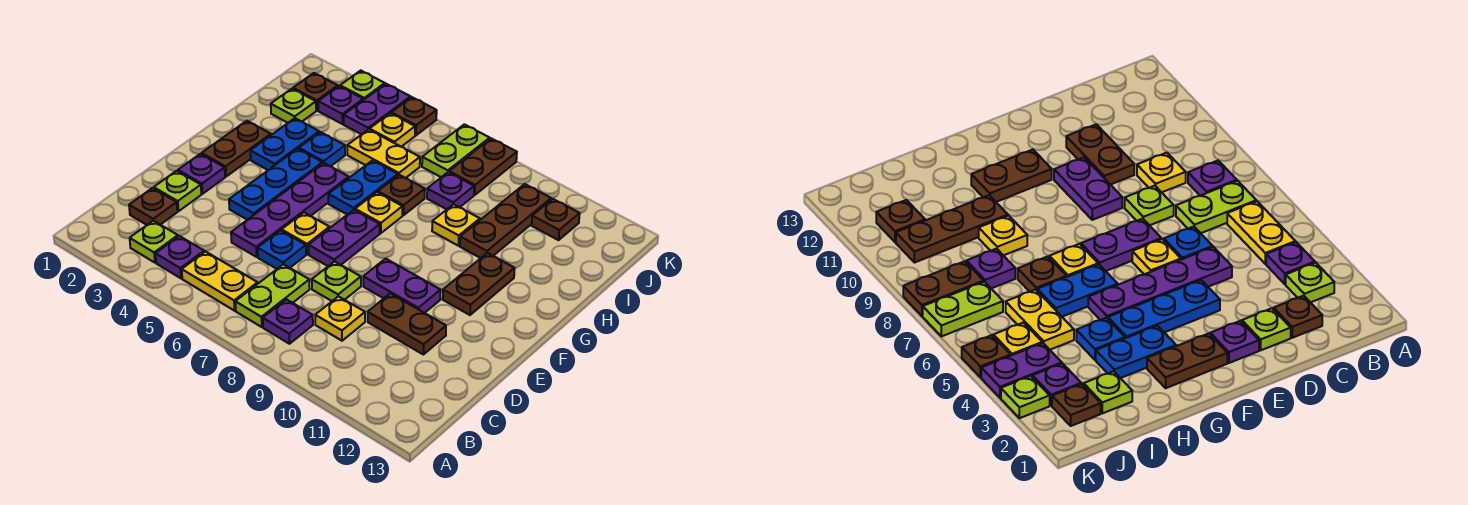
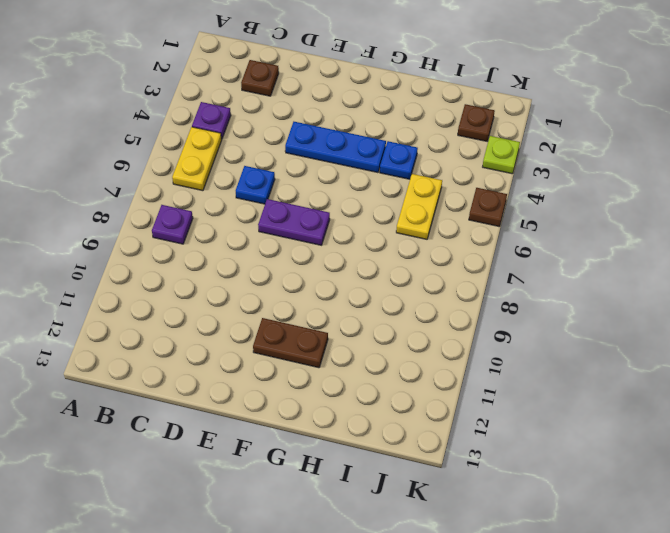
none -> lime 1x1 plate [130,221,178,263]
none -> lime 1x2 plate [235,264,310,327]
none -> yellow 1x1 plate [315,296,365,341]
none -> lime 1x1 plate [154,171,201,211]

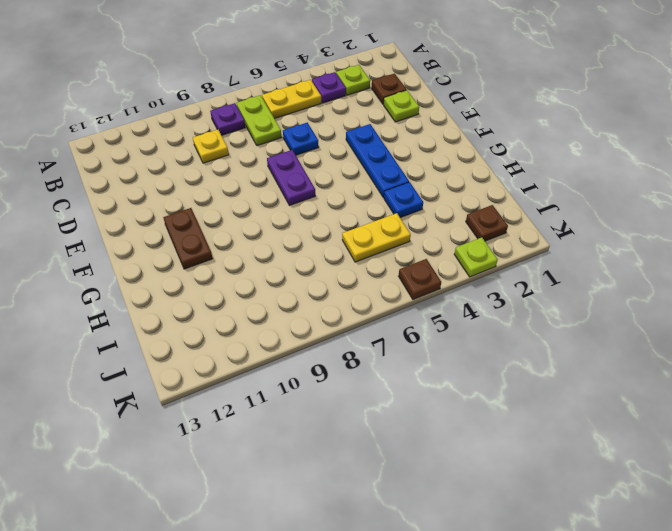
none -> purple 1x4 plate [231,163,349,257]
none -> lime 1x1 plate [312,261,361,301]
none -> brown 1x2 plate [368,293,446,354]
none -> purple 1x1 plate [178,154,225,194]

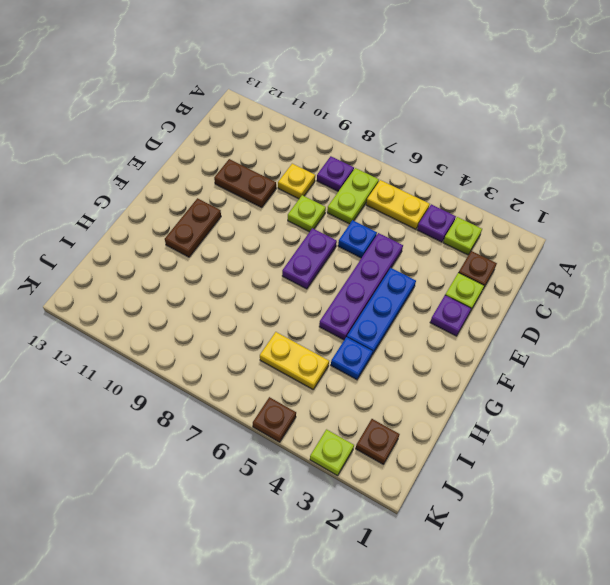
none -> yellow 1x1 plate [282,213,330,254]
none -> purple 1x2 plate [363,259,441,313]
none -> brown 1x2 plate [202,121,271,176]
none -> blue 1x2 plate [250,118,319,170]

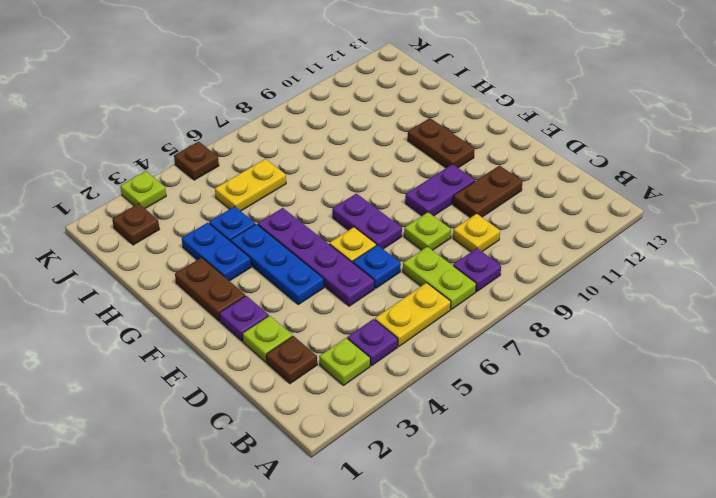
none -> blue 1x2 plate [328,160,398,215]
none -> yellow 1x1 plate [355,192,403,233]
none -> brown 1x1 plate [378,175,425,215]
none -> yellow 1x1 plate [432,204,480,246]

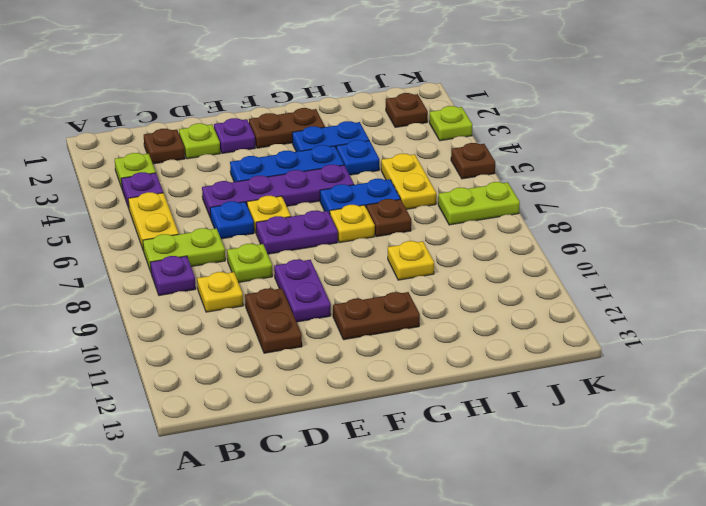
none -> brown 1x3 plate [460,184,551,258]
none -> lime 1x1 plate [271,89,316,123]
none -> purple 1x1 plate [427,172,474,209]
none -> purple 1x1 plate [318,86,363,124]

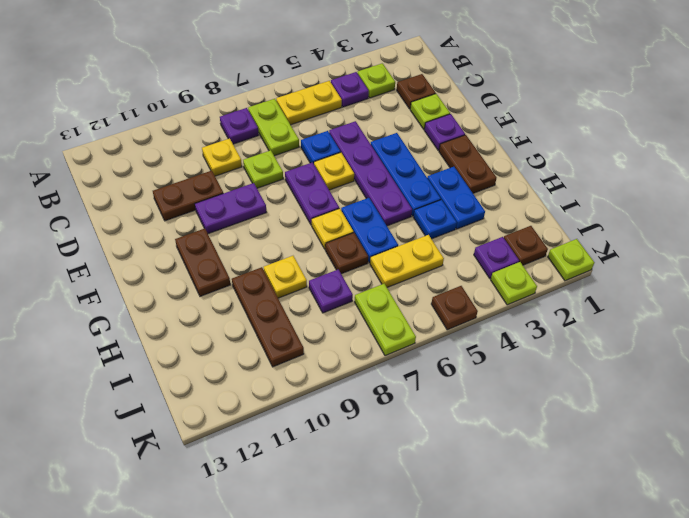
lime 1x1 plate [548,239,594,281] -> lime 1x1 plate moved to [271,89,316,123]
none -> purple 1x2 plate [344,84,411,134]
none -> yellow 1x1 plate [370,113,415,147]
none -> brown 1x2 plate [449,138,517,195]
none -> brown 1x1 plate [532,199,580,240]

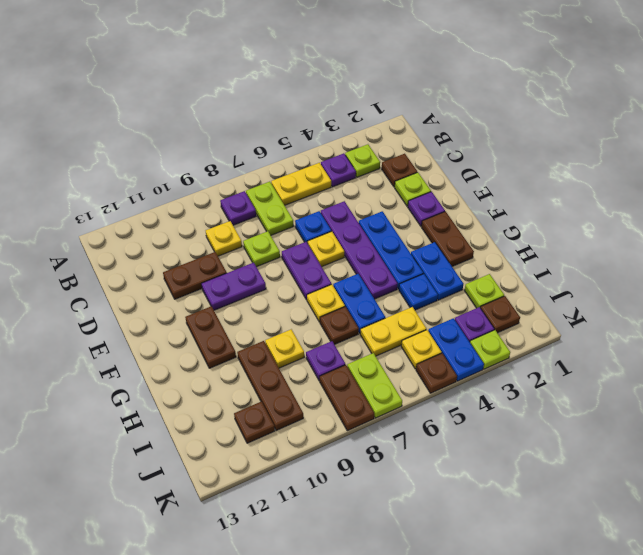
blue 1x2 plate [428,318,484,381] -> purple 1x2 plate [344,84,411,134]

